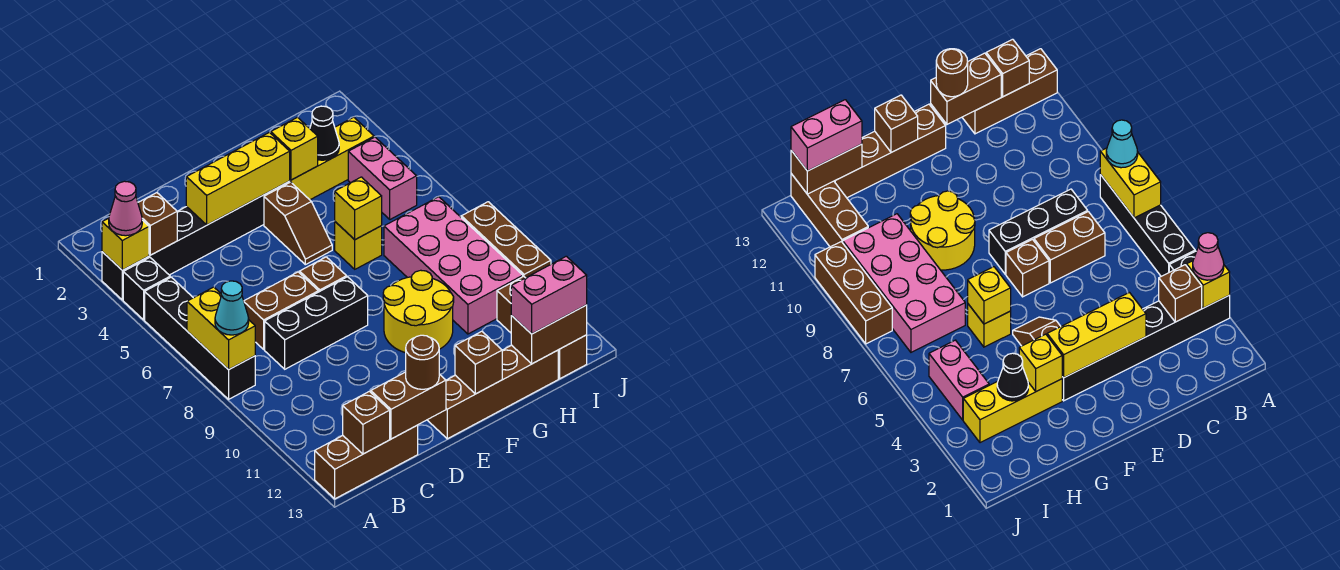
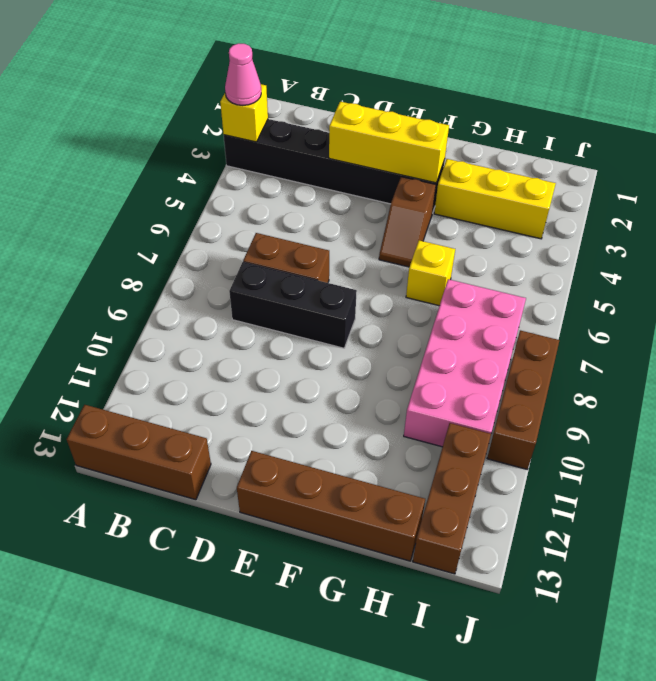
none -> black 1x1 brick [123,258,170,320]
none -> black 1x4 brick [145,277,255,399]
none -> brown 1x1 brick [300,257,347,292]
none -> yellow 2x2 round brick [383,270,454,353]

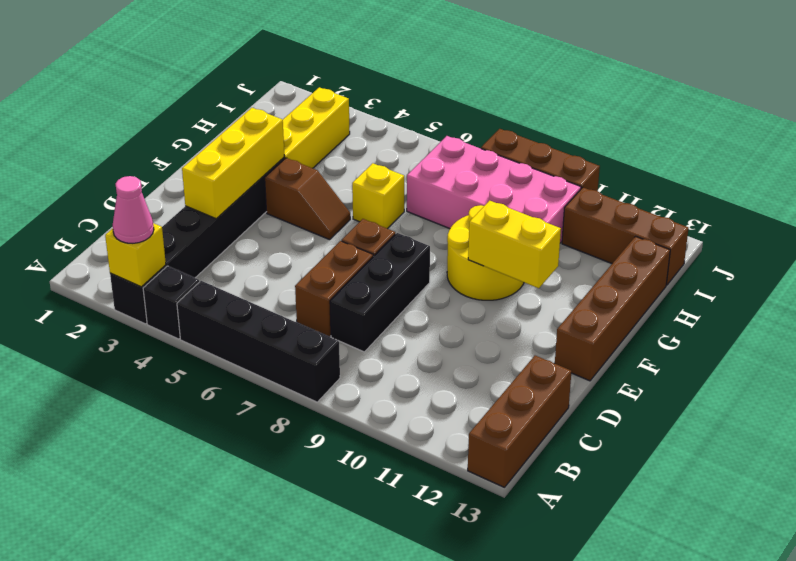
yellow 1x2 brick [468,201,561,288] -> yellow 1x2 brick moved to [187,287,255,370]
none -> pink 1x2 brick [348,137,417,219]
none -> brown 1x1 brick [138,193,177,255]
none -> brown 1x1 brick [343,391,390,454]
none -> brown 1x2 brick [371,372,446,439]

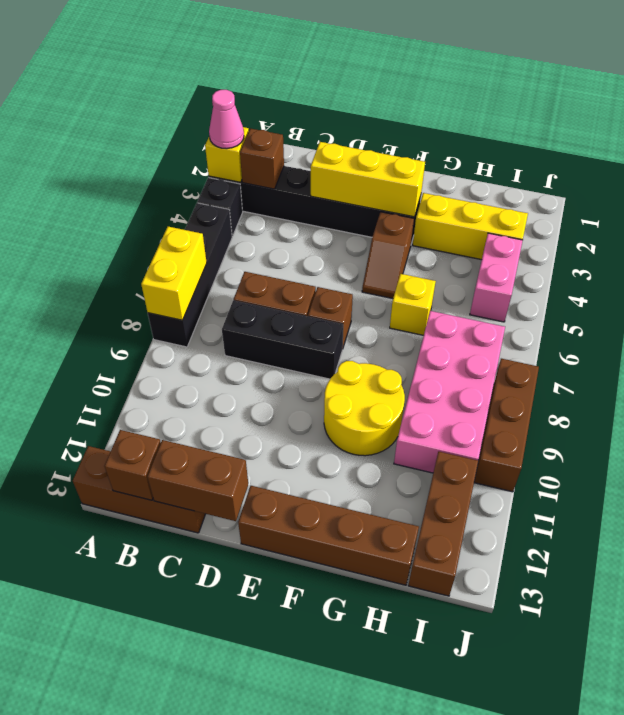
none -> brown 1x1 brick [455,331,502,394]
none -> yellow 1x1 brick [271,117,318,180]
none -> yellow 1x1 brick [335,177,382,240]
none -> black 1x1 cone [310,106,339,160]

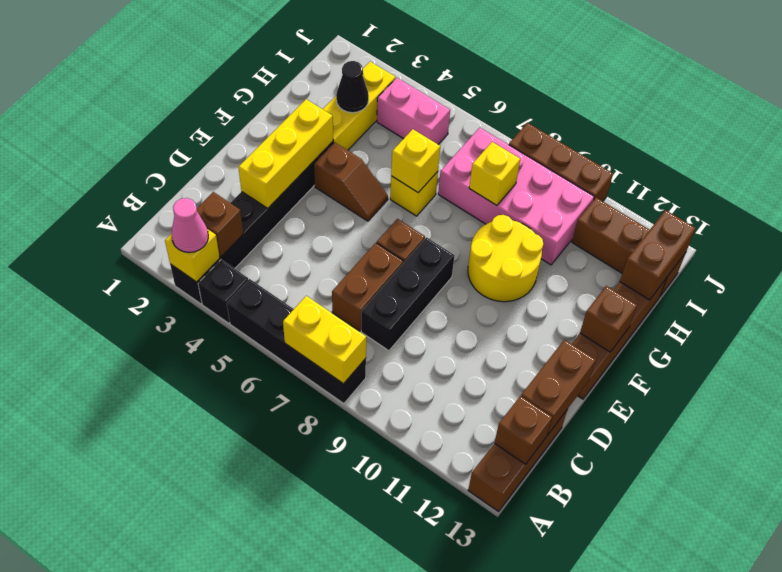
yellow 1x1 brick [469,142,520,205] -> yellow 1x1 brick moved to [271,117,318,180]
none -> cyan 1x1 cone [215,281,249,335]
none -> brown 1x1 round brick [406,335,439,389]
none -> pink 1x2 brick [511,256,587,334]

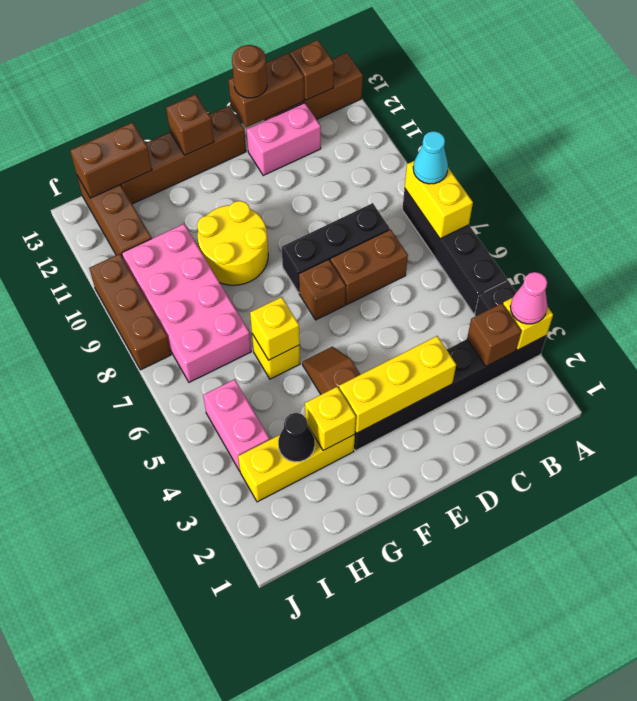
pink 1x2 brick [247,103,321,175] -> pink 1x2 brick moved to [511,256,587,334]

